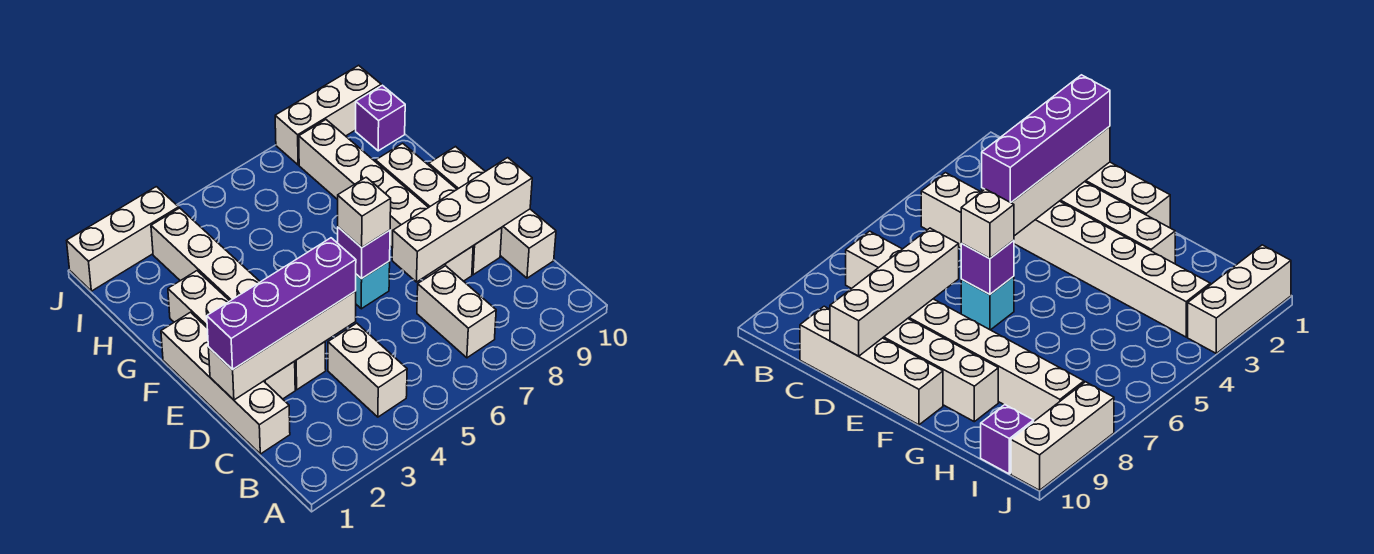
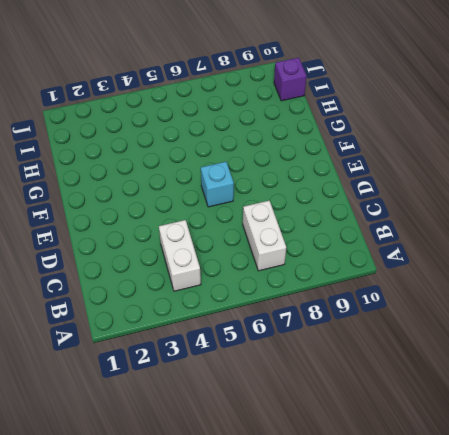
none -> white 1x4 brick [161,312,290,454]
none -> white 1x4 brick [429,147,556,278]
none -> white 1x4 brick [168,271,295,399]

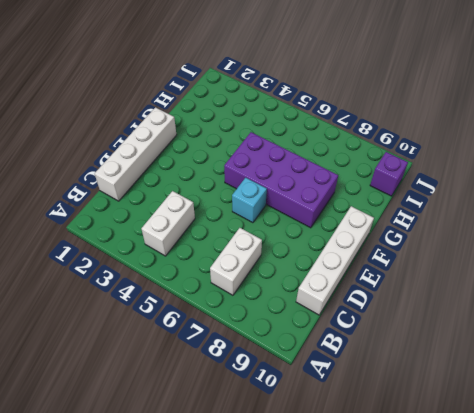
purple 2x4 brick [224,132,338,228] -> white 1x6 brick [299,120,473,281]
none -> white 1x4 brick [168,271,295,399]
none -> white 1x6 brick [151,208,326,390]
none -> white 1x4 brick [376,143,502,275]

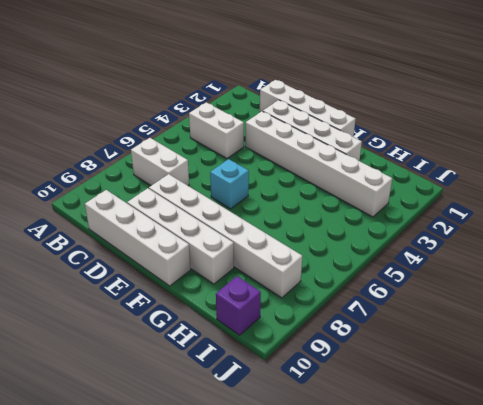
none -> white 1x3 brick [67,187,179,291]
none -> white 1x3 brick [275,65,381,165]
none -> white 1x4 brick [208,291,356,400]

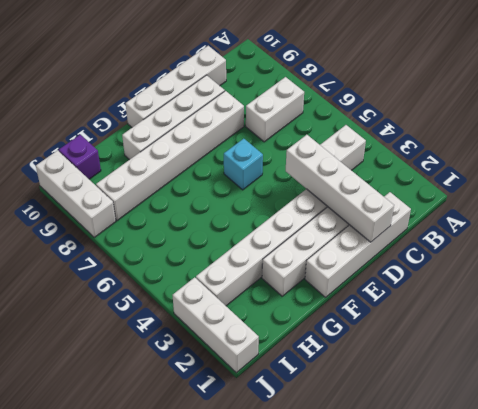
none -> white 1x4 brick [392,158,532,282]
none -> purple 1x1 brick [338,227,390,279]
none -> purple 1x4 brick [207,238,356,370]

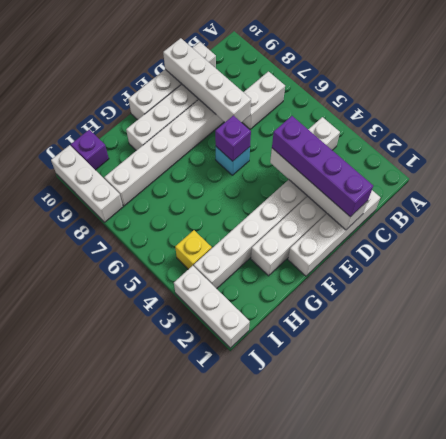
yellow 1x1 brick [175,230,212,269] -> none
none -> white 1x1 brick [338,177,391,248]

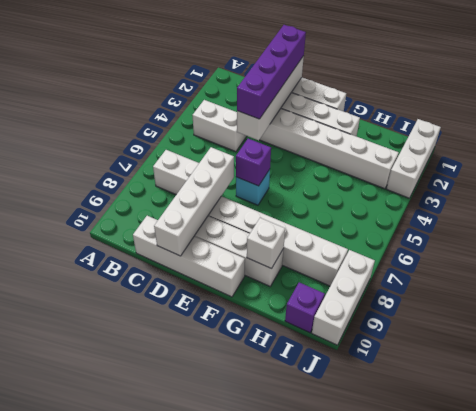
white 1x1 brick [247,218,285,269] -> white 1x1 brick moved to [338,177,391,248]

